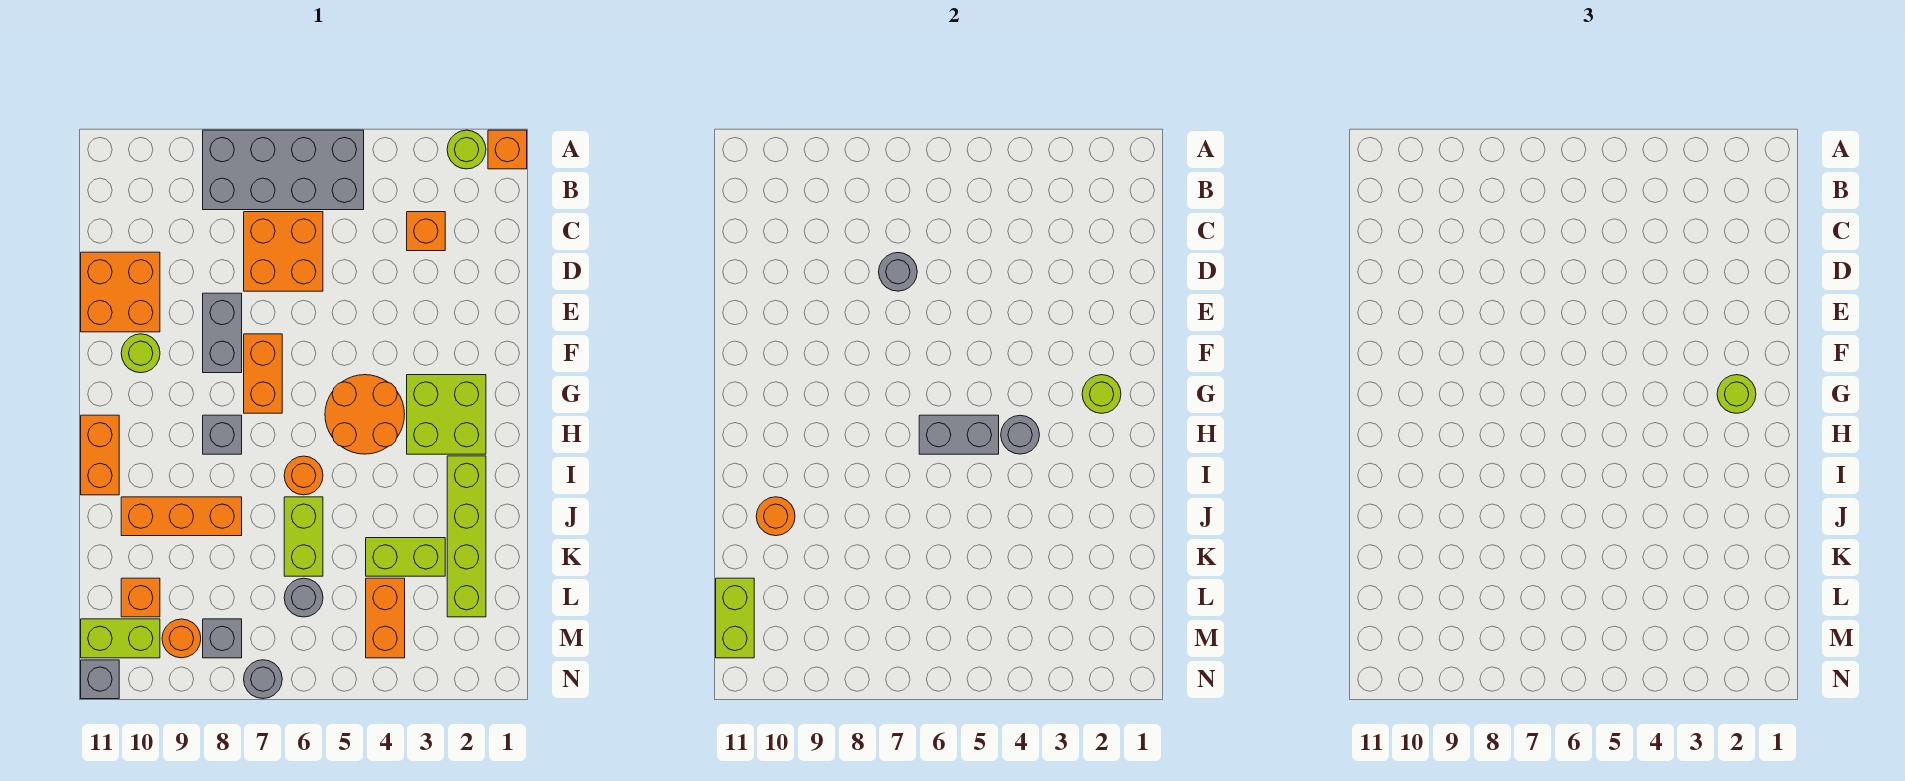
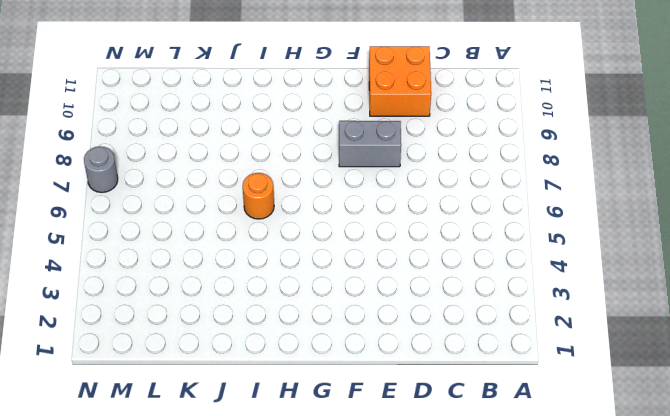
none -> orange 1x1 brick [488,130,527,169]
none -> lime 1x1 round brick [447,130,486,169]
none -> grey 2x4 brick [203,130,364,210]
none -> orange 1x1 brick [407,212,445,251]

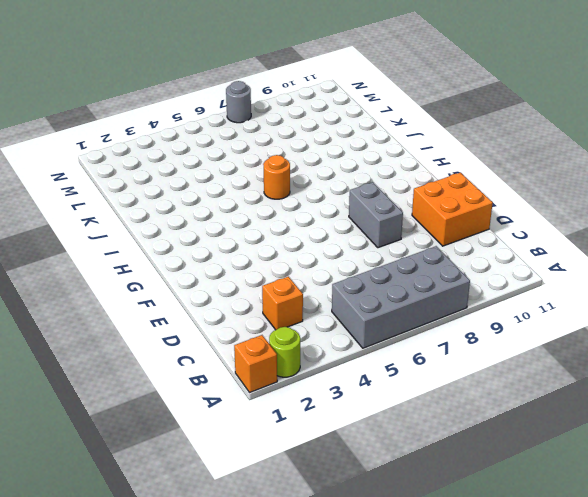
none -> orange 2x2 brick [244,212,323,291]
none -> orange 1x2 brick [244,334,282,413]
none -> lime 1x1 round brick [121,334,160,373]
none -> lime 2x2 brick [407,375,486,454]

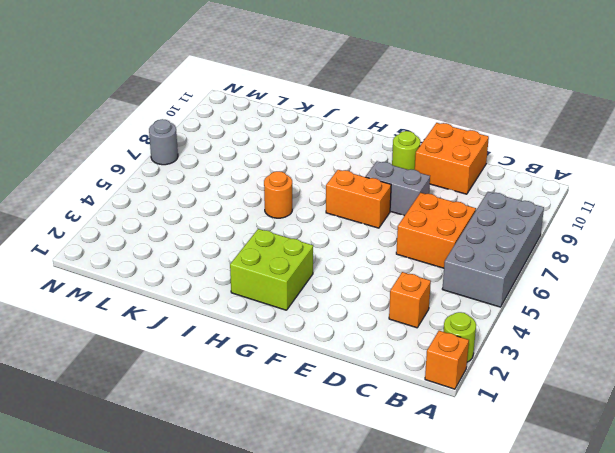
none -> orange 2x2 round brick [325,375,405,454]
none -> grey 1x1 brick [203,415,242,454]
none -> orange 1x2 brick [81,415,119,495]
none -> lime 1x4 brick [447,456,486,617]

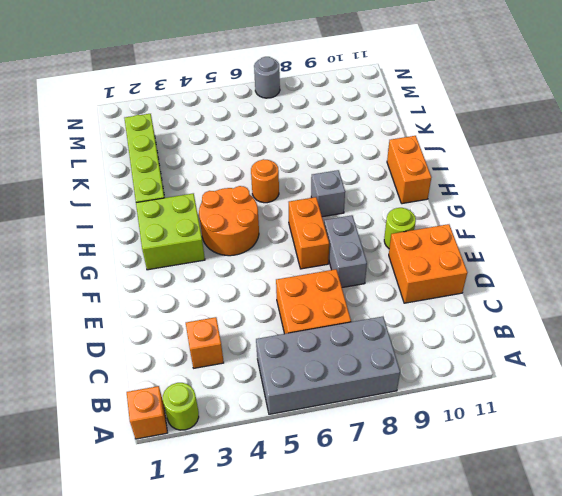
none -> lime 1x2 brick [284,497,323,576]
none -> orange 1x3 brick [121,497,242,536]
none -> lime 1x2 brick [366,538,445,576]
none -> orange 1x2 brick [366,578,405,658]

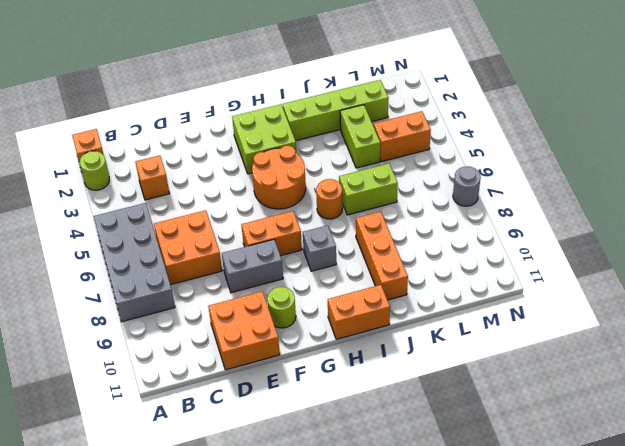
none -> grey 1x1 round brick [284,578,323,617]
none -> orange 1x1 brick [121,578,160,617]
none -> grey 1x1 brick [203,619,242,658]
none -> orange 1x1 round brick [162,619,201,658]

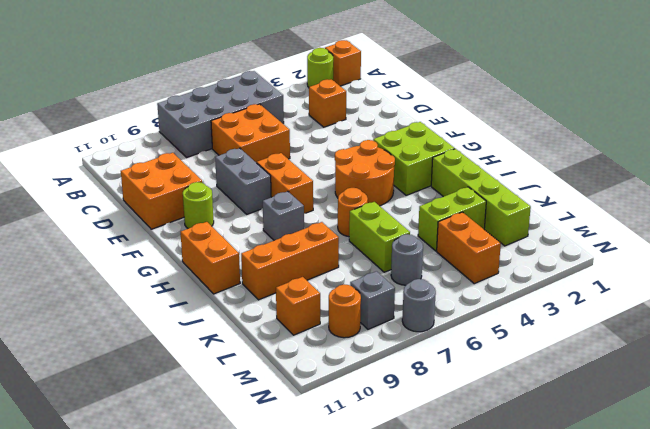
none -> lime 1x2 brick [81,619,160,658]
none -> grey 1x1 brick [81,660,119,699]
none -> grey 1x1 round brick [879,253,917,291]
none -> lime 1x1 round brick [1082,375,1121,413]

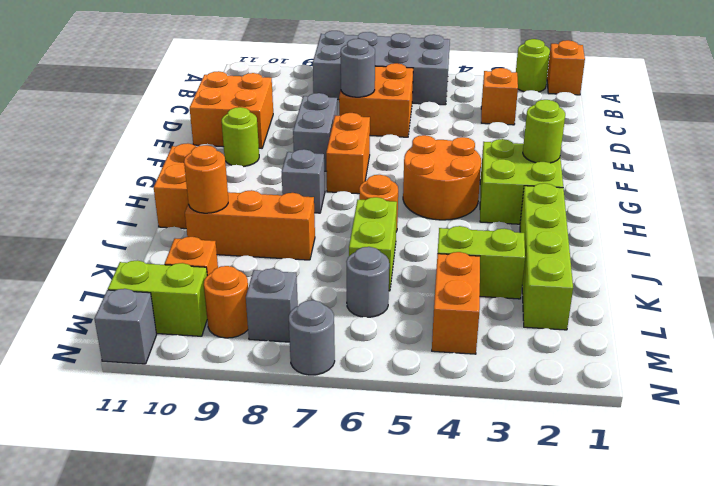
none -> grey 1x1 round brick [1001,415,1040,454]
none -> grey 1x2 brick [919,415,999,454]
none -> lime 1x2 brick [716,578,754,658]
none -> lime 1x1 round brick [1717,375,1756,413]

